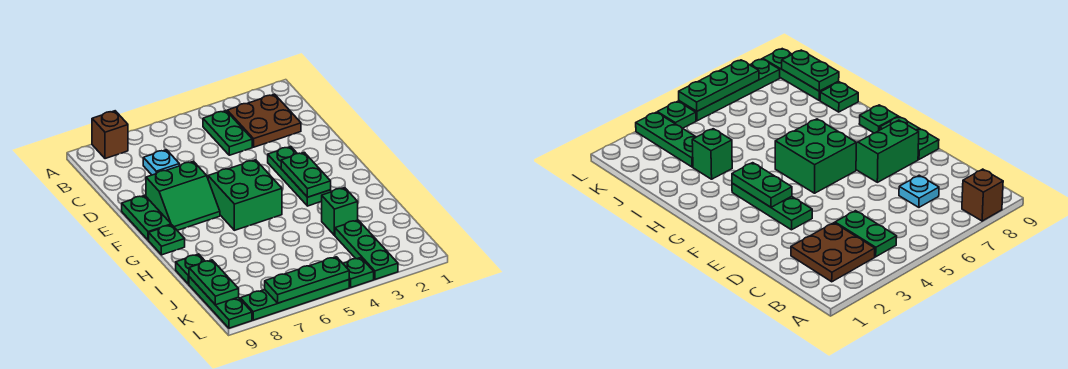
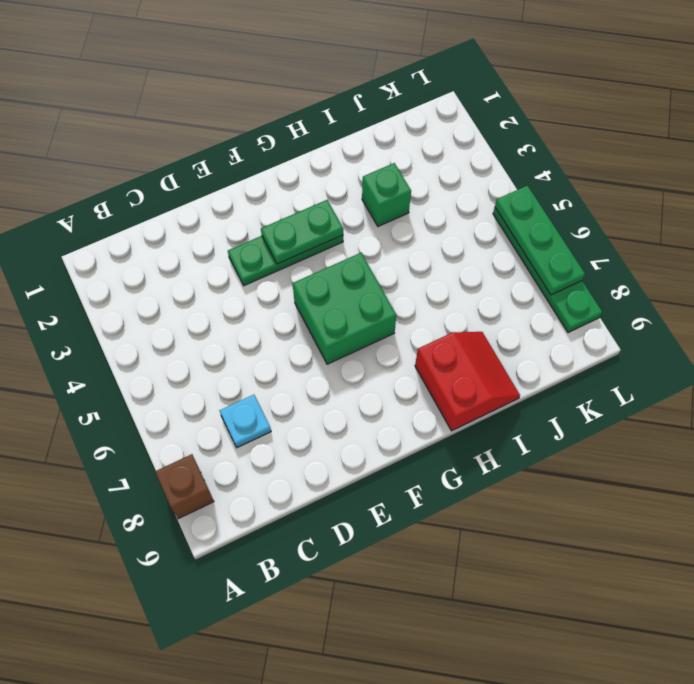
red 2x2 slope [415,332,520,431] -> green 1x1 plate [176,254,205,284]
none -> brown 2x2 plate [227,94,301,147]
none -> green 1x2 plate [203,111,252,155]
none -> green 2x2 slope [146,161,220,230]

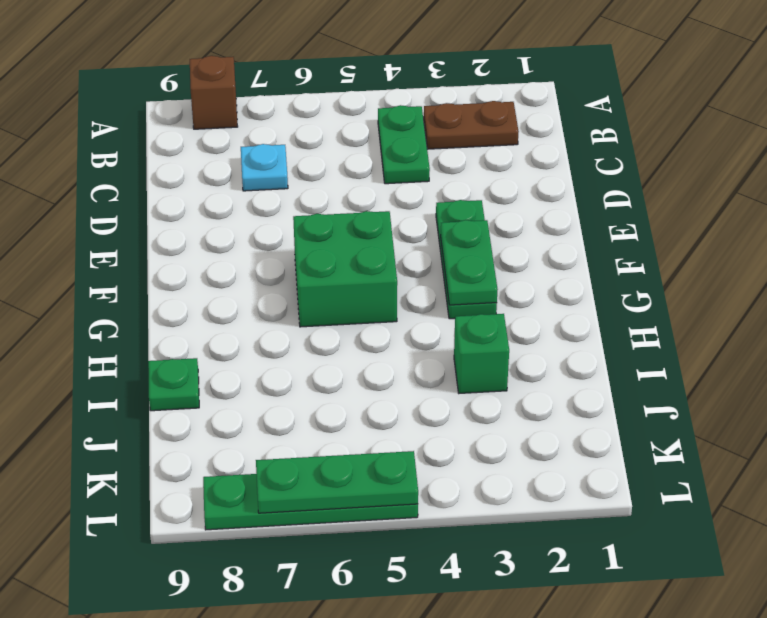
brown 1x2 plate [424,101,519,149] -> brown 2x2 plate [227,94,301,147]
none -> green 2x2 slope [146,161,220,230]
none -> green 1x2 plate [122,195,171,240]
none -> green 1x1 plate [149,225,185,255]

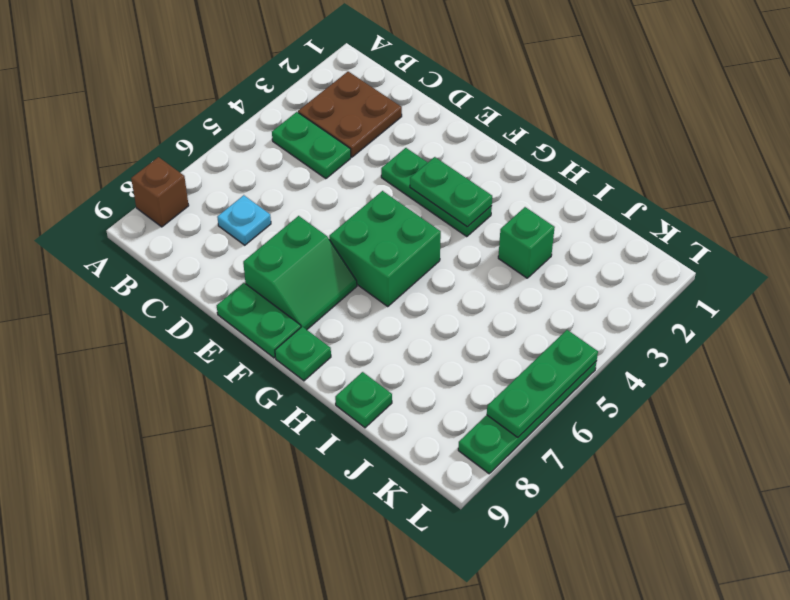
none -> green 1x3 plate [335,220,398,279]
none -> green 1x3 plate [189,277,252,328]
none -> green 1x1 plate [343,258,374,287]

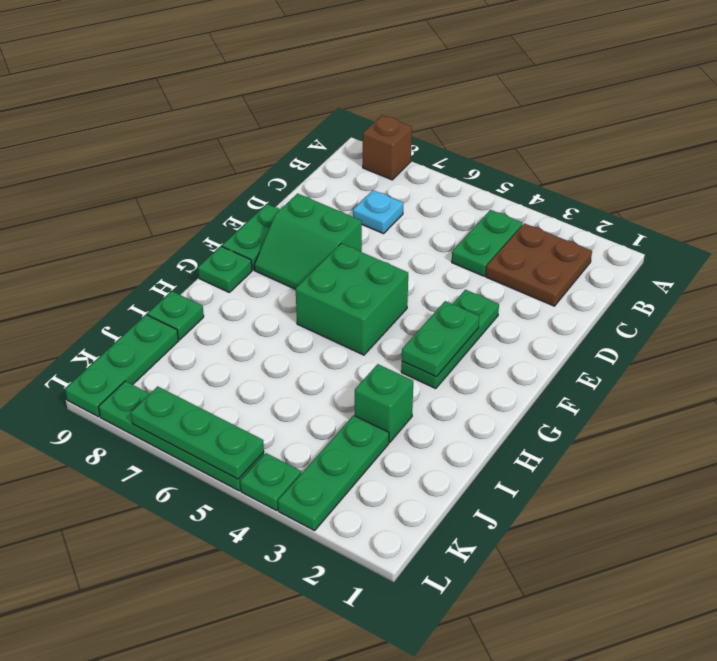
none -> green 1x2 plate [189,260,239,305]

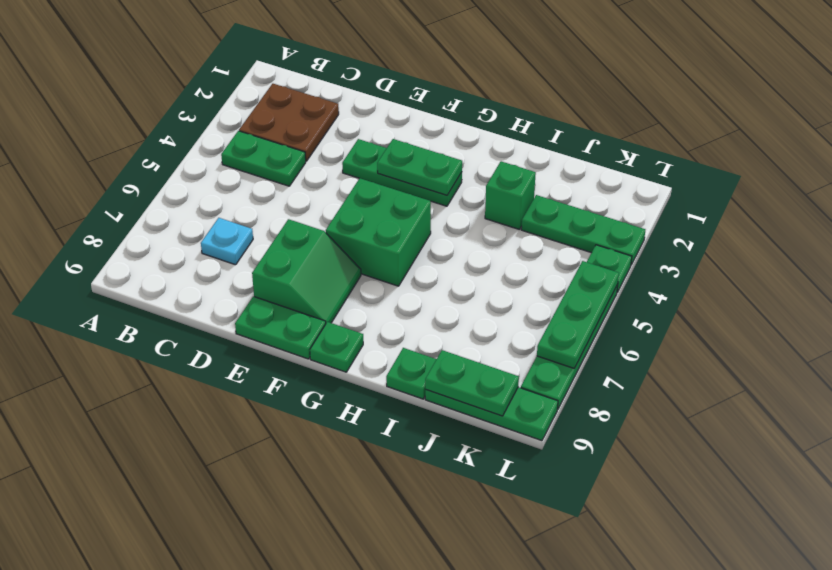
none -> brown 1x1 brick [92,111,128,159]

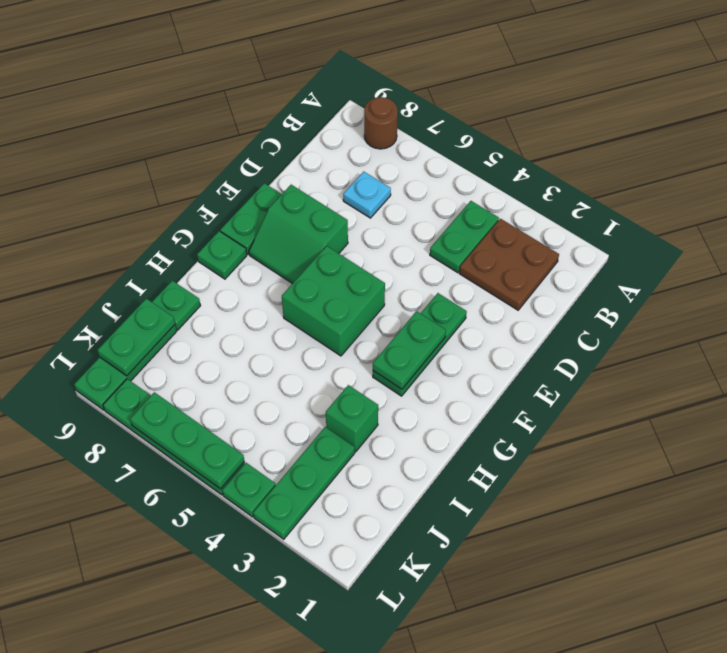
brown 1x1 round brick [364,97,398,149] -> brown 1x1 brick [92,111,128,159]

